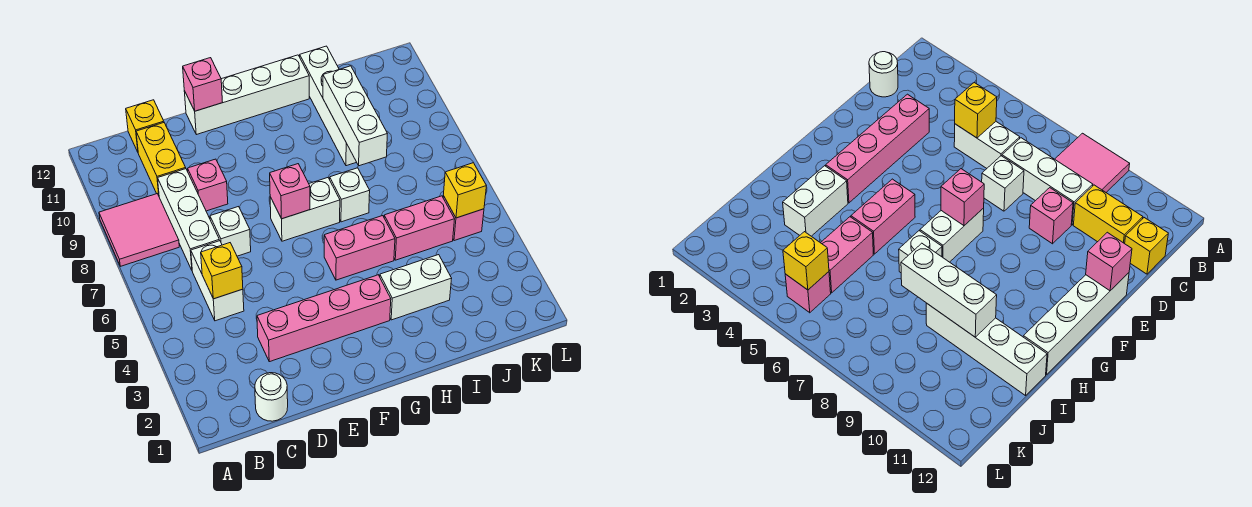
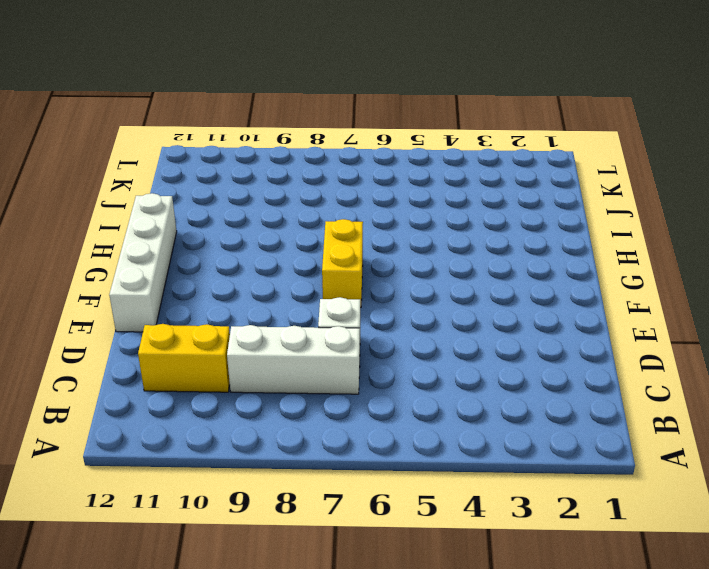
yellow 1x2 brick [322,219,363,308] -> white 1x2 brick [270,178,340,241]
none -> pink 2x2 tile [99,194,179,266]
none -> white 1x1 round brick [255,373,288,421]
none -> white 1x2 brick [191,241,244,321]

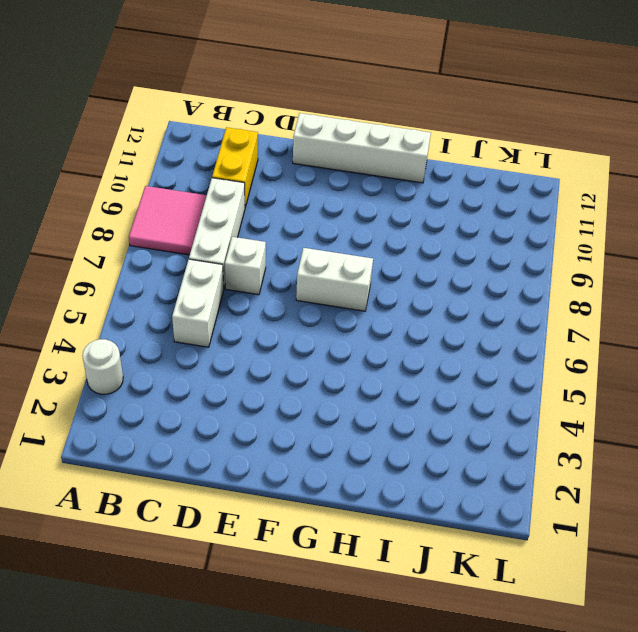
white 1x1 round brick [82,339,123,394] -> white 1x1 round brick moved to [255,373,288,421]
none -> yellow 1x1 brick [126,100,164,152]
none -> pink 1x4 brick [257,275,391,362]
none -> pink 1x1 brick [188,159,228,211]

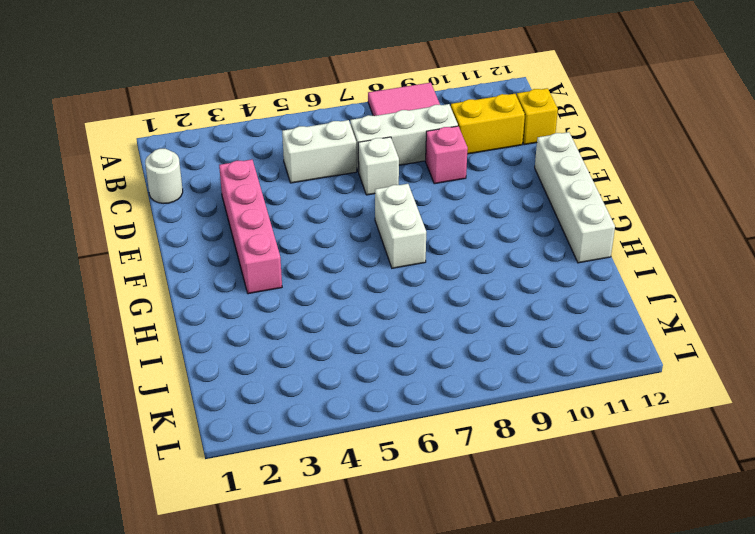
none -> pink 1x2 brick [324,216,395,280]
none -> white 1x2 brick [380,255,452,320]
none -> white 1x1 brick [330,168,370,222]

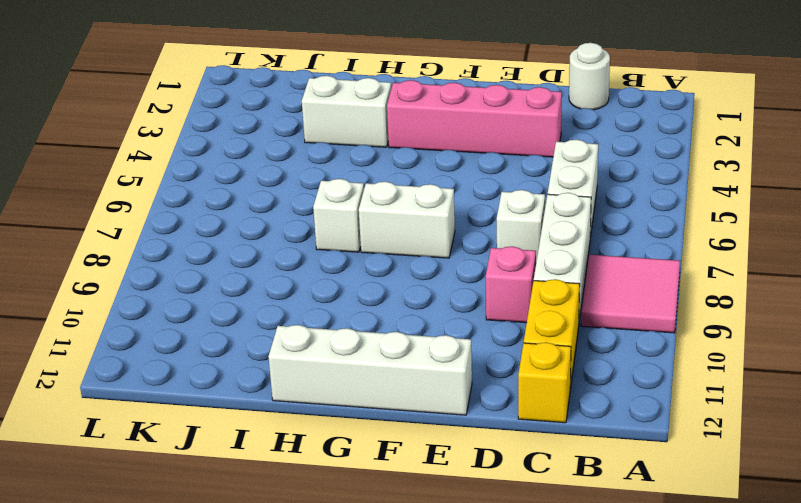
none -> pink 1x2 brick [324,216,395,280]
none -> pink 1x2 brick [384,196,455,260]
none -> white 1x4 brick [300,46,356,166]

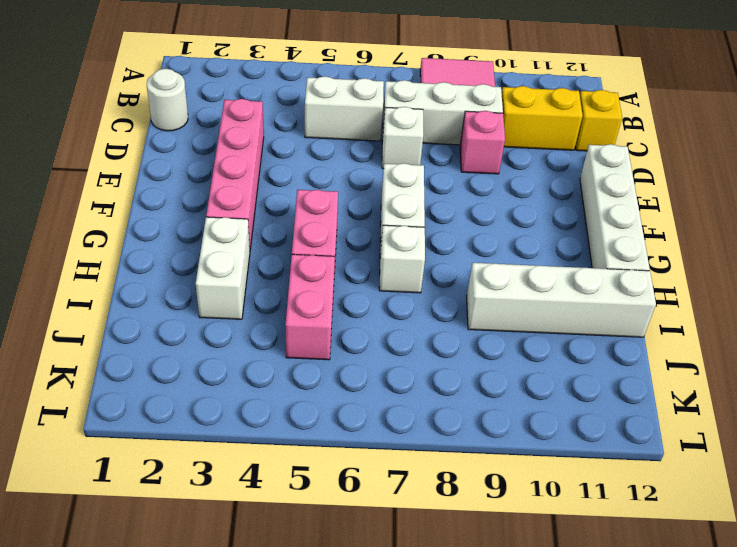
none -> pink 1x1 brick [443,196,484,241]
none -> yellow 1x1 brick [201,243,243,299]
none -> pink 1x1 brick [183,58,223,111]

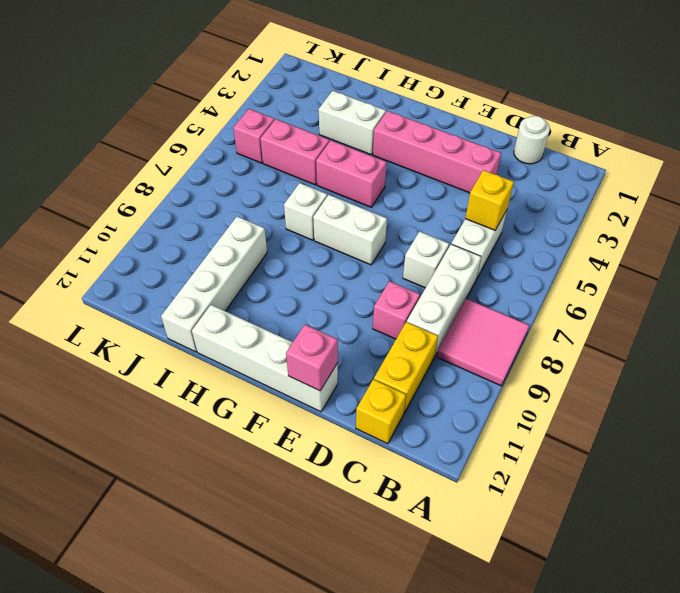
none -> pink 1x1 brick [270,164,310,219]
none -> white 1x3 brick [323,66,387,166]
none -> yellow 1x1 brick [443,163,486,218]

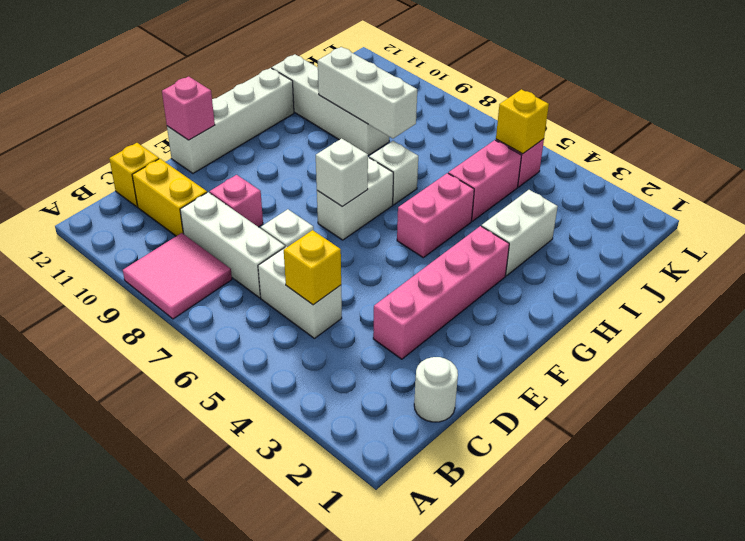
white 1x1 brick [316,138,368,206] -> pink 1x1 brick [270,164,310,219]

